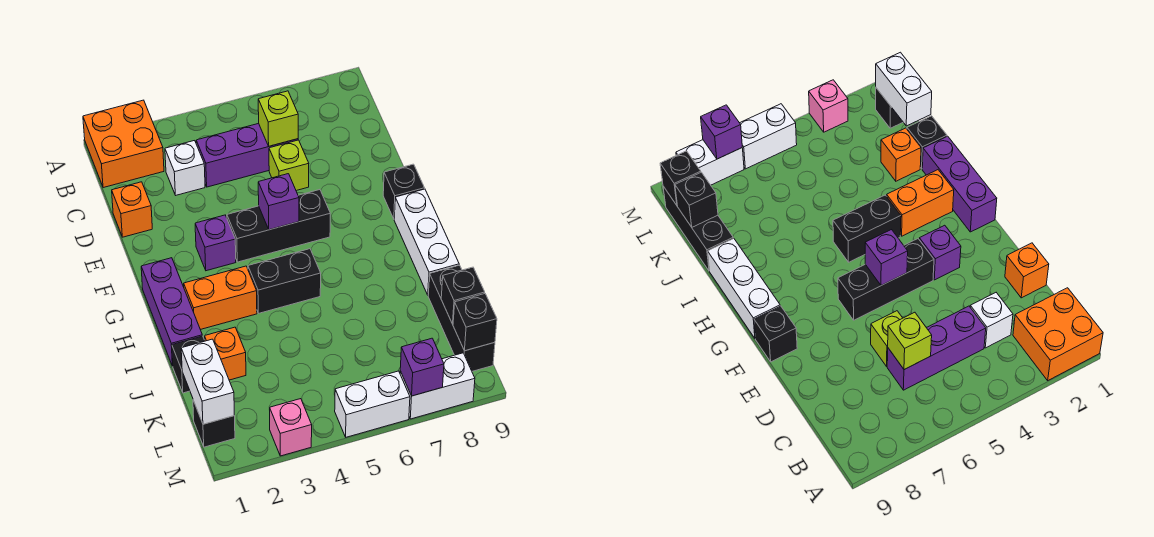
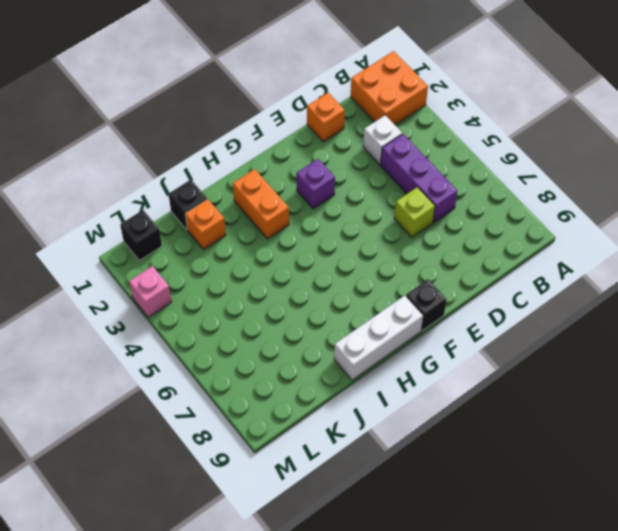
none -> black 1x3 brick [227,190,330,262]
none -> purple 1x3 brick [141,258,202,366]
none -> black 1x2 brick [248,249,321,313]

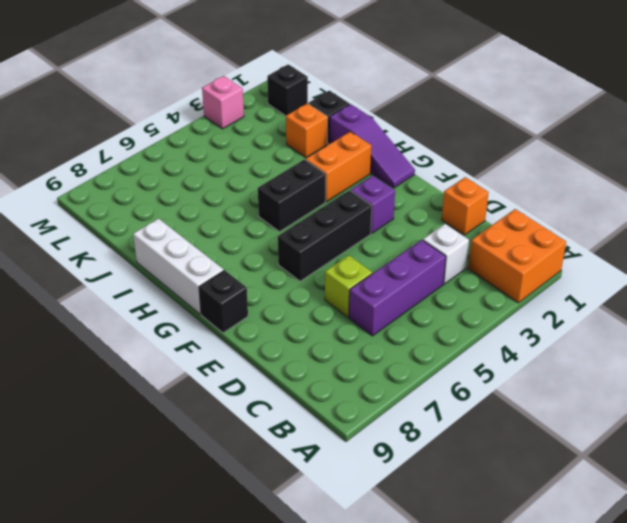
purple 1x3 slope [329,104,415,188] -> purple 1x3 brick [141,258,202,366]
none -> black 1x3 brick [428,265,495,371]
none -> white 1x2 brick [335,371,410,437]
none -> white 1x2 brick [400,353,475,419]

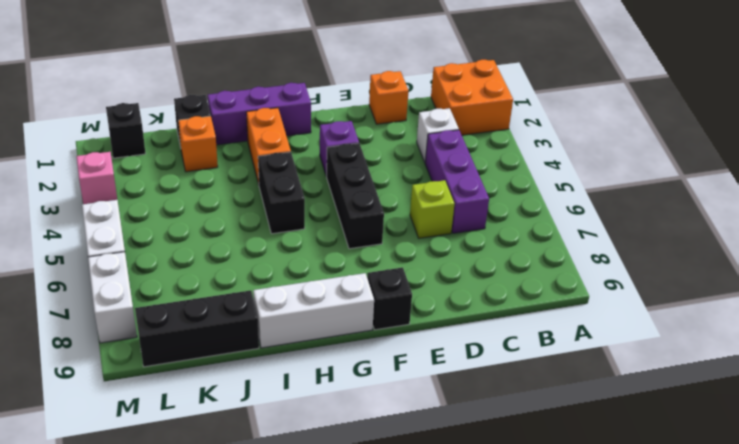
none -> lime 1x1 brick [258,91,298,146]
none -> purple 1x1 brick [258,174,299,230]
none -> white 1x2 brick [181,339,234,424]

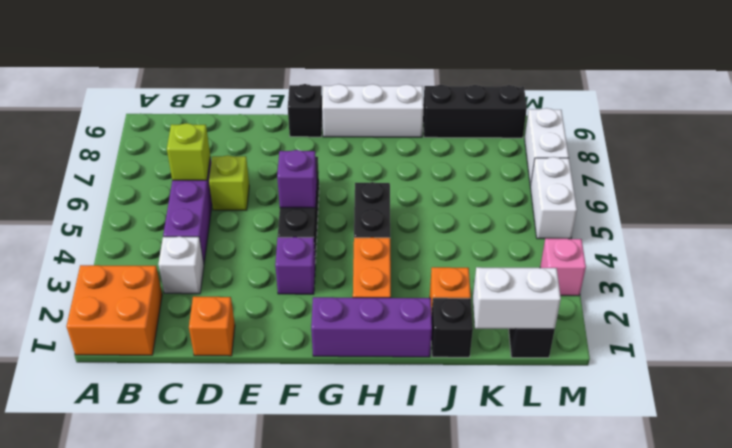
none -> black 1x1 brick [441,267,485,324]
none -> black 1x1 brick [453,294,497,351]
none -> purple 1x1 brick [400,338,444,396]

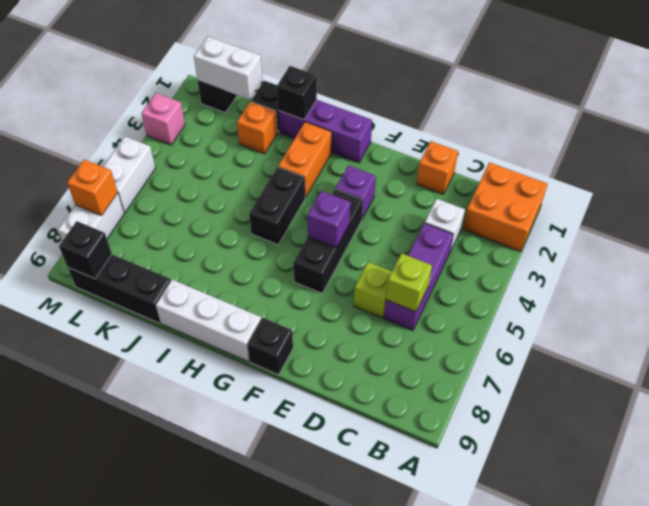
black 1x1 brick [277,66,317,120] -> black 1x1 brick moved to [441,267,485,324]
orange 1x1 brick [67,159,118,216] -> purple 1x1 brick [400,338,444,396]

